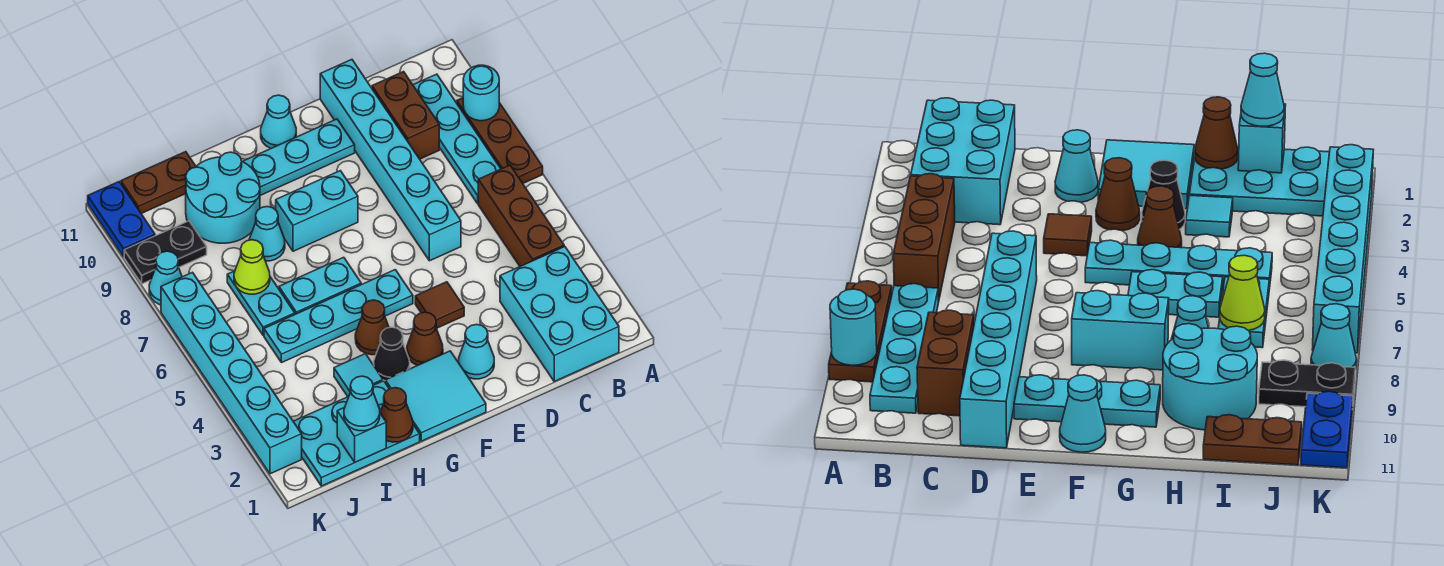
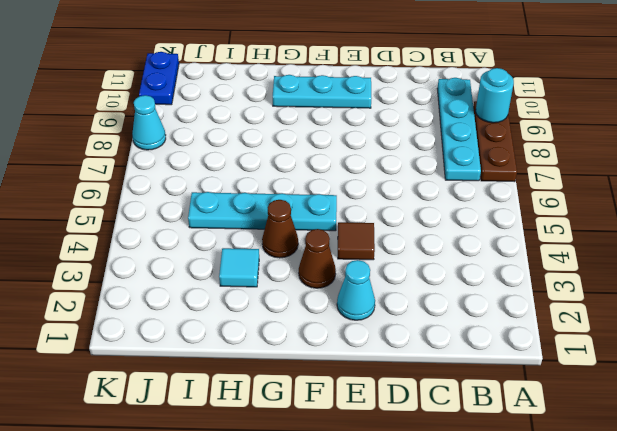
none -> cyan 2x3 brick [500,246,619,381]
none -> brown 1x3 brick [478,165,564,266]
none -> brown 1x2 brick [372,72,439,159]
none -> cyan 1x6 brick [320,60,461,261]

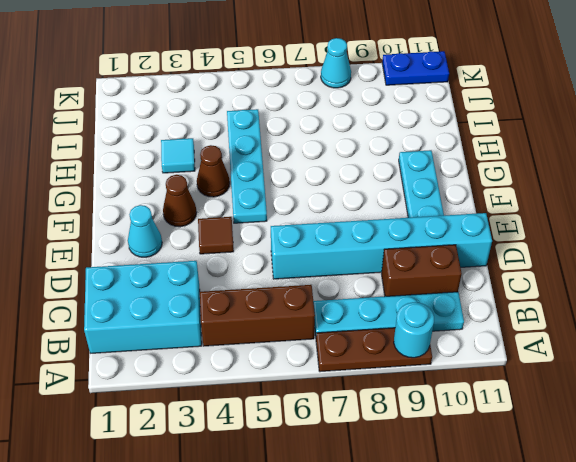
none -> cyan 2x2 tile [385,351,486,441]
none -> cyan 1x2 brick [276,171,358,251]
none -> cyan 1x1 cone [261,95,296,149]
none -> black 1x1 cone [374,327,410,381]

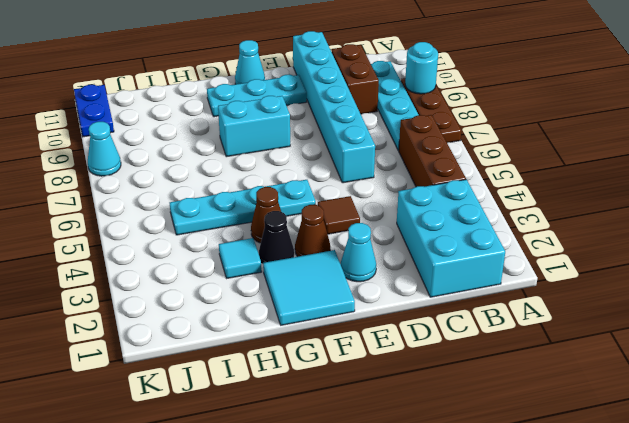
none -> cyan 1x2 plate [279,257,361,314]
none -> cyan 2x3 plate [293,381,420,486]
none -> cyan 1x1 cone [249,207,285,261]
none -> cyan 2x2 round brick [186,152,260,243]

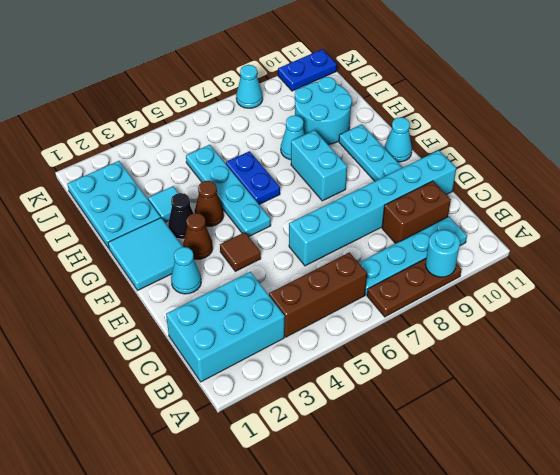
blue 1x2 plate [226,151,280,204] -> cyan 1x2 plate [279,257,361,314]
none -> cyan 1x2 plate [227,271,295,336]
none -> brown 1x2 plate [121,152,196,214]
none -> black 1x2 plate [124,221,207,284]
none -> cyan 1x6 brick [161,272,302,474]

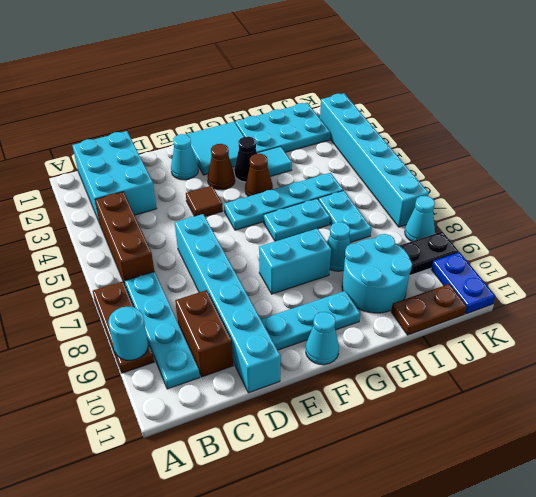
none -> brown 1x1 cone [380,388,413,442]
none -> cyan 1x1 brick [337,408,386,462]
none -> lime 1x1 cone [234,240,270,294]
none -> cyan 1x1 cone [344,376,380,431]

